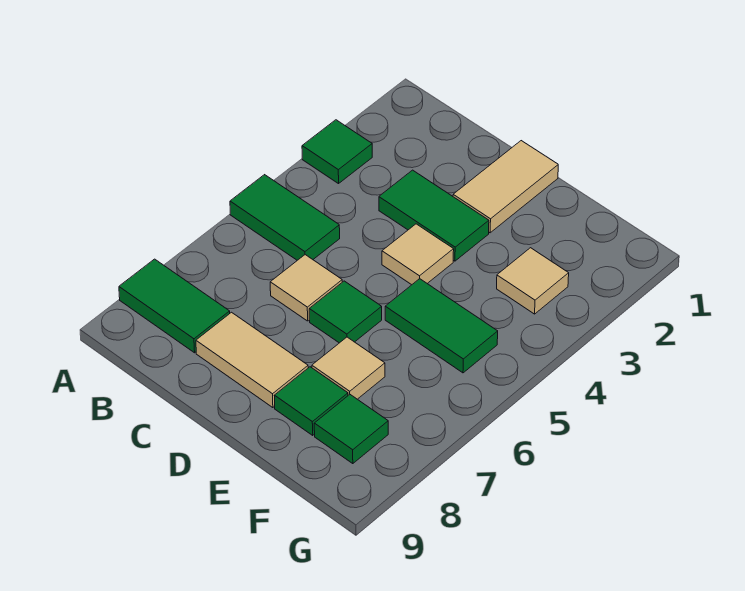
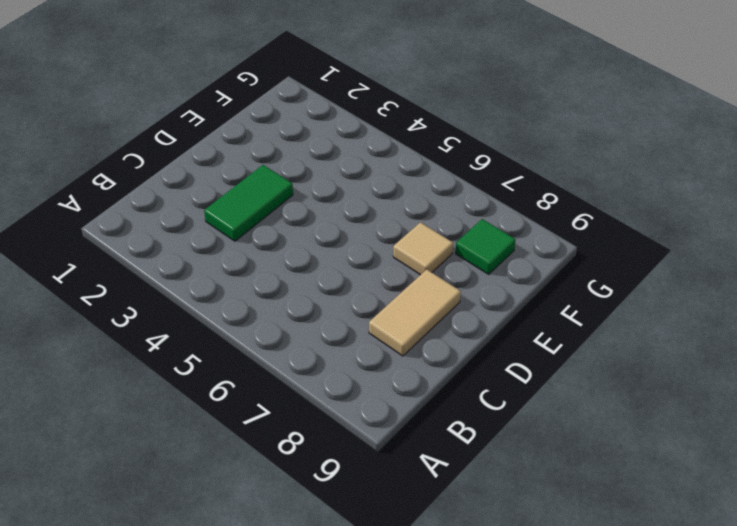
none -> green 1x1 tile [302,120,372,184]
none -> green 1x2 tile [230,175,340,260]
none -> green 1x2 tile [119,259,230,353]

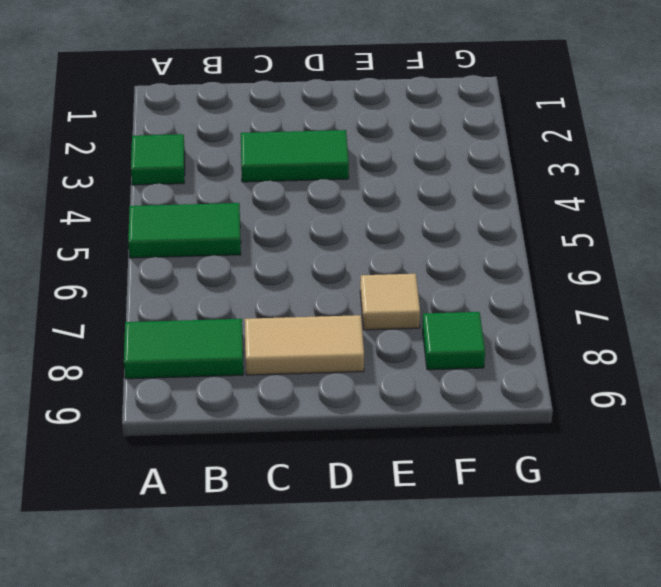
none -> tan 1x1 tile [270,255,342,321]
none -> tan 1x2 tile [453,141,558,233]
none -> tan 1x1 tile [382,224,454,285]

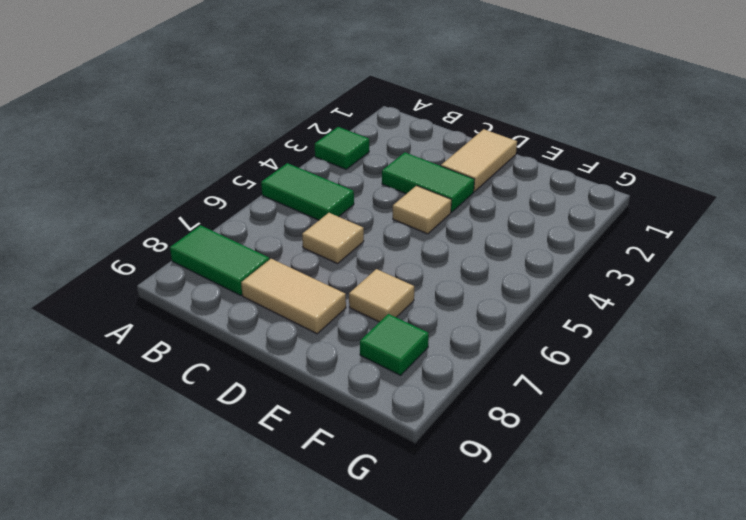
none -> green 1x1 tile [309,281,382,343]
none -> green 1x2 tile [385,279,498,373]
none -> green 1x1 tile [274,367,348,435]

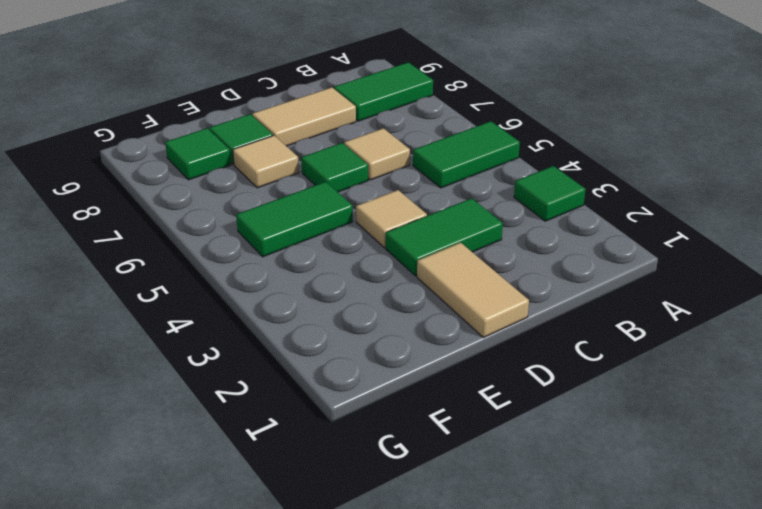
none -> tan 1x1 tile [497,248,569,314]

